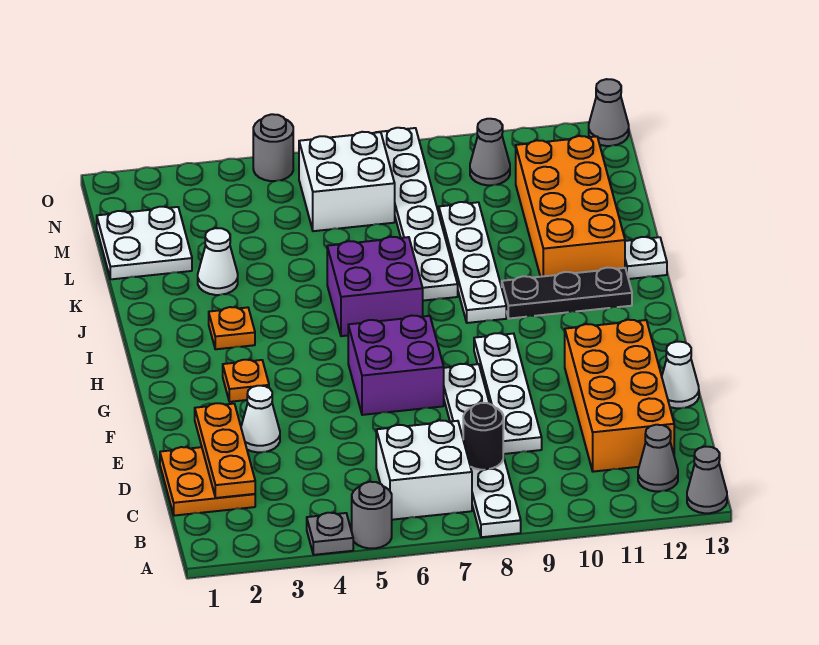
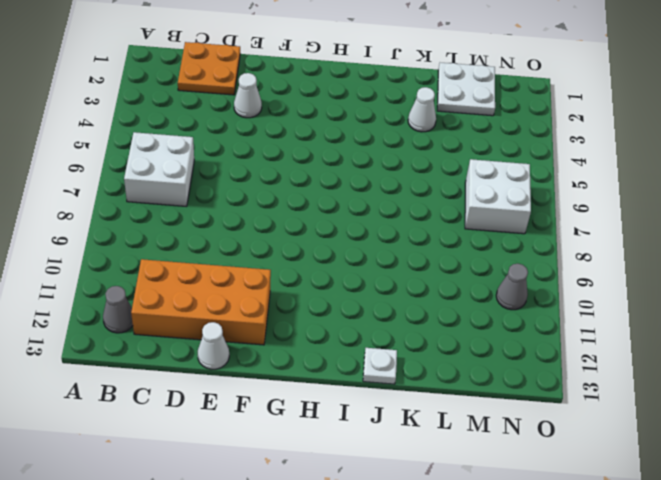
none -> grey 1x1 plate [307,513,353,555]
none -> grey 1x1 round brick [352,482,392,548]
none -> white 1x6 plate [444,364,521,537]

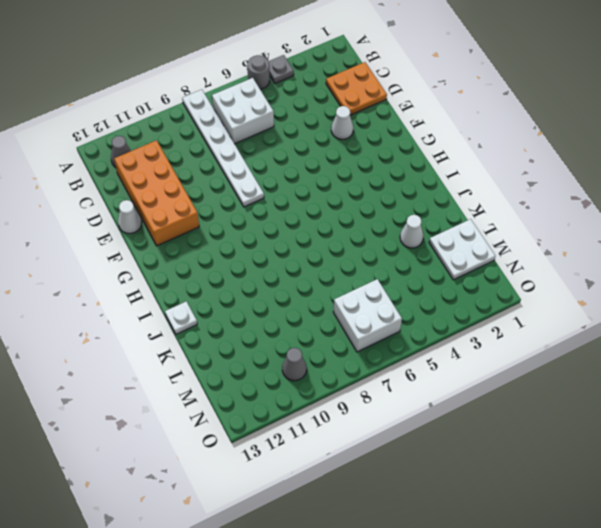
none -> grey 1x1 cone [687,447,727,513]
none -> white 1x4 plate [474,333,542,454]
none -> purple 2x2 brick [348,316,444,415]

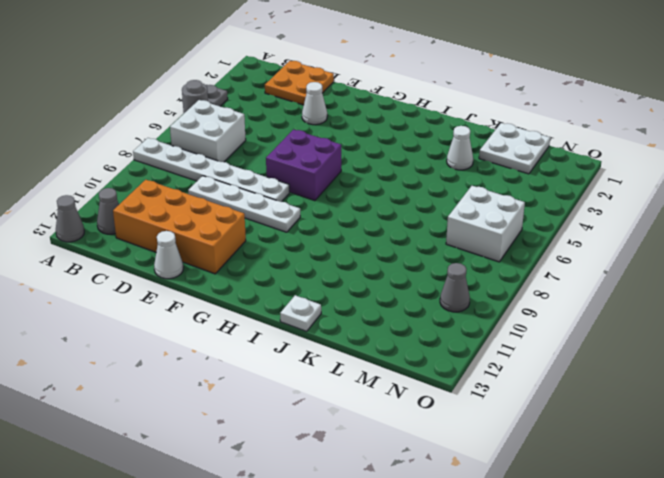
none -> orange 1x1 plate [223,360,269,402]
none -> orange 1x1 plate [209,307,255,349]
none -> purple 2x2 brick [327,237,423,336]

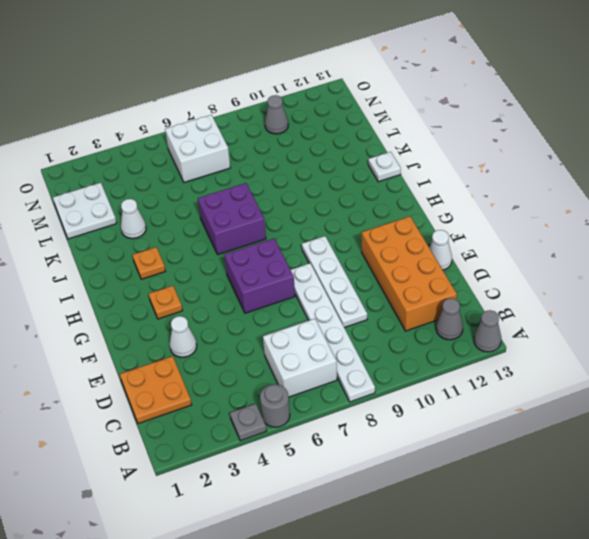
none -> white 1x4 plate [439,202,506,323]
none -> black 1x3 plate [502,268,632,319]
none -> white 1x6 plate [376,128,458,301]

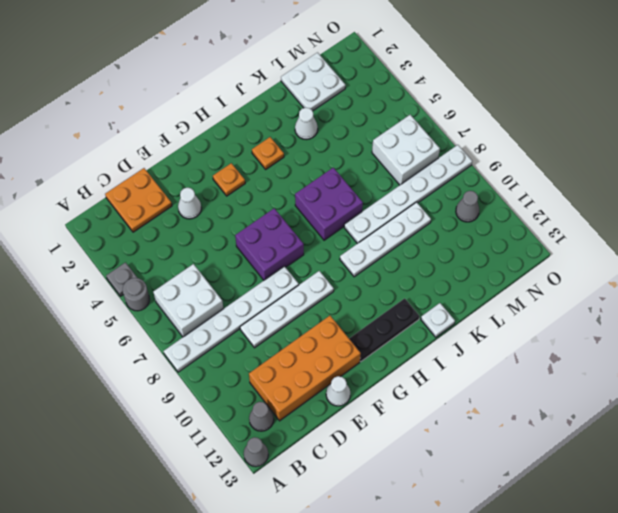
black 1x3 plate [349,298,420,361] -> black 1x3 plate turned to [502,268,632,319]
none -> orange 2x4 brick [516,136,625,277]
none -> grey 1x1 round brick [253,114,293,181]
none -> grey 1x1 cone [589,79,629,146]

